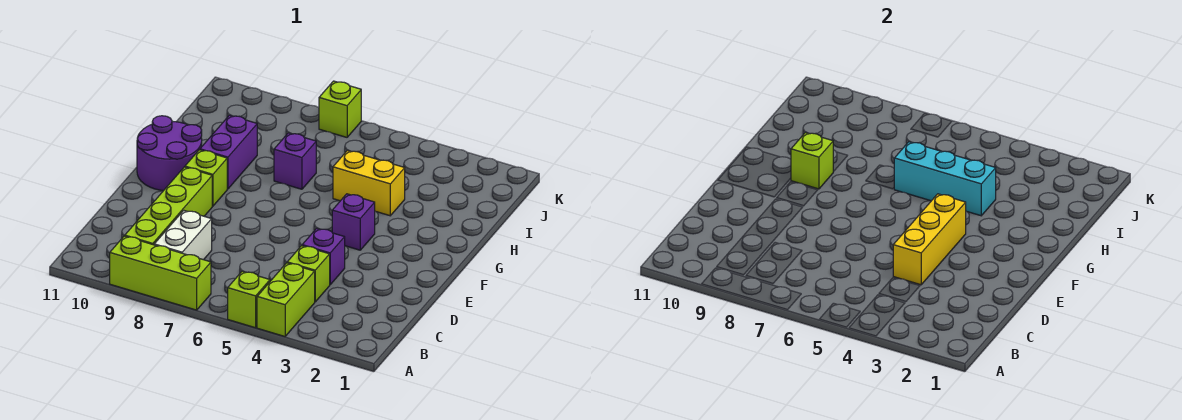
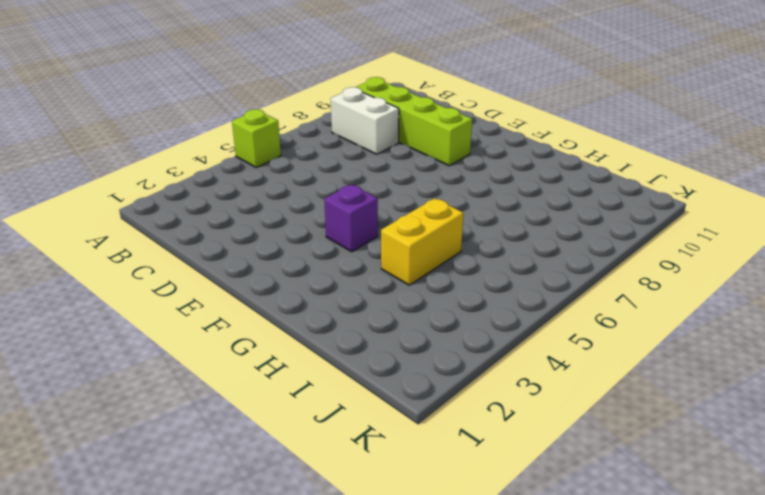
none -> lime 1x2 brick [257,263,315,336]
none -> lime 1x3 brick [110,236,211,310]
none -> lime 1x1 brick [287,246,330,302]

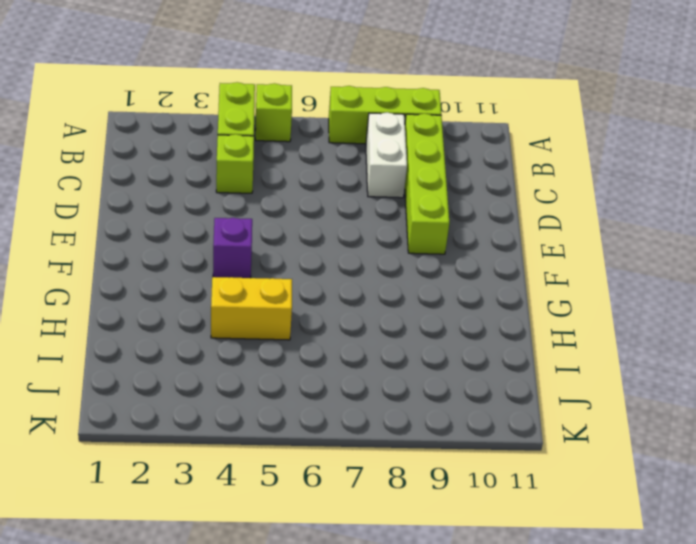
none -> purple 1x1 brick [302,228,345,285]
none -> lime 1x1 brick [185,150,227,206]
none -> purple 2x2 round brick [137,116,202,191]

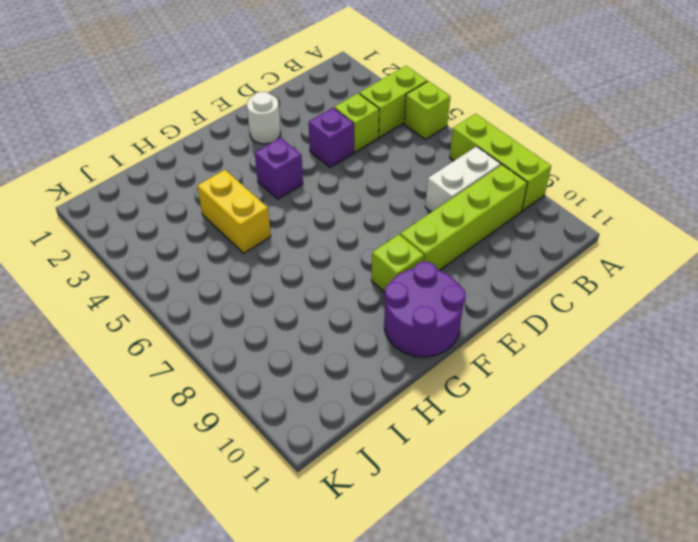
white 1x1 round brick [247,92,281,144] -> none
none -> purple 1x2 brick [200,115,257,189]
none -> purple 1x1 brick [274,133,316,189]
none -> lime 1x1 brick [319,81,361,137]

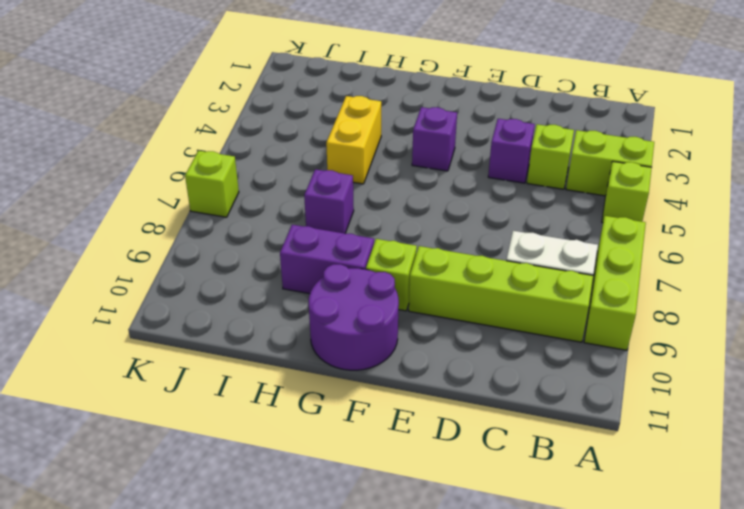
none -> yellow 1x3 brick [893,194,966,285]
none -> lime 1x1 brick [791,133,833,189]
none -> cyan 1x3 brick [894,142,996,216]

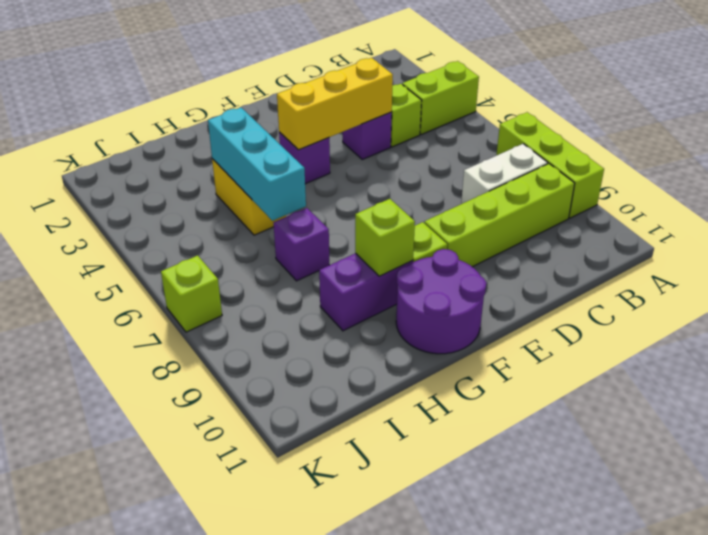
none -> lime 1x1 brick [228,271,270,328]

